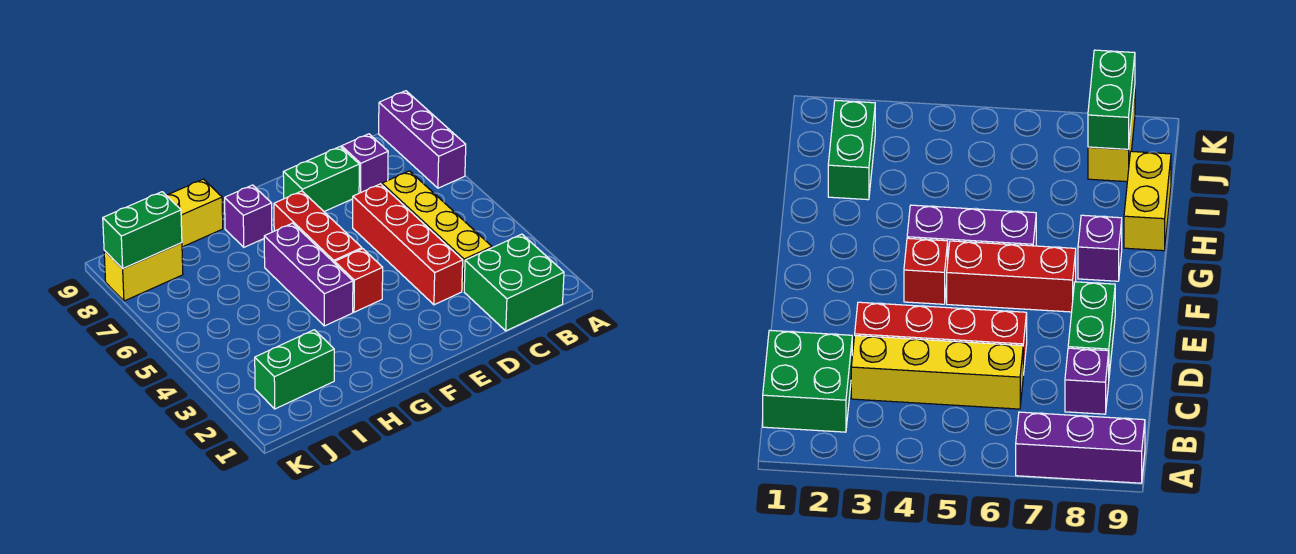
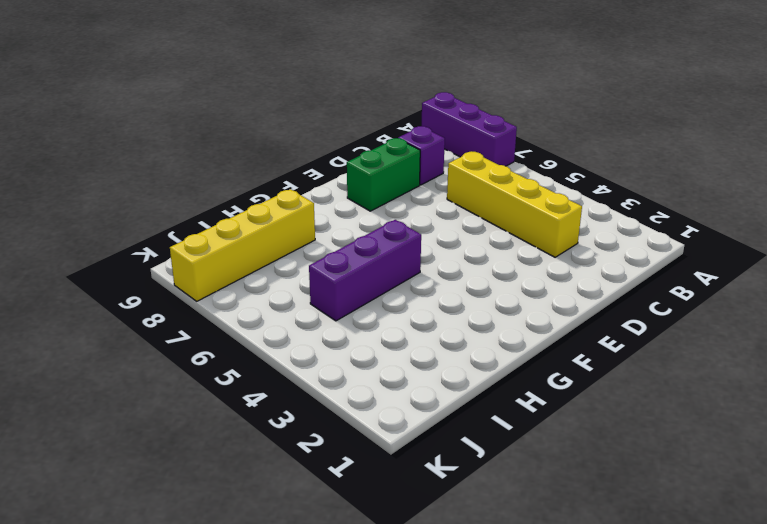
purple 1x3 brick [309,220,421,321] -> purple 1x3 brick turned to [264,223,353,326]
yellow 1x4 brick [170,189,315,301] -> yellow 1x2 brick [104,243,183,301]
none -> green 2x2 brick [464,234,564,331]
none -> red 1x4 brick [353,184,463,305]
none -> red 1x1 brick [335,249,383,312]

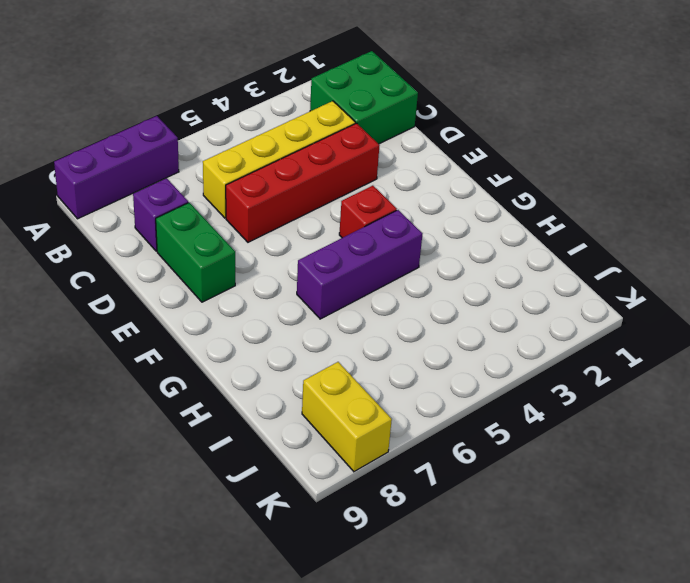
none -> red 1x3 brick [274,191,362,263]
none -> purple 1x1 brick [225,185,272,247]
none -> yellow 1x2 brick [166,179,223,247]

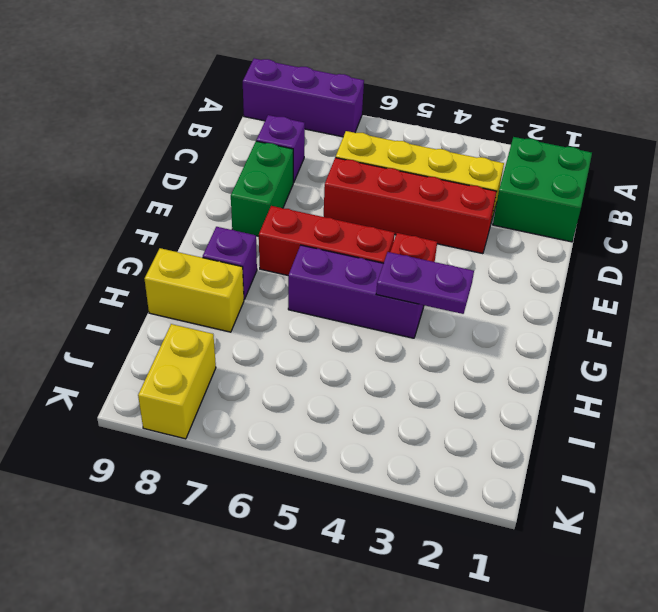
purple 1x2 plate [376,252,474,314] -> none
yellow 1x2 brick [145,248,244,332] -> yellow 1x2 brick turned to [166,179,223,247]
none -> green 1x2 brick [255,330,334,409]
none -> green 1x2 brick [103,192,182,269]

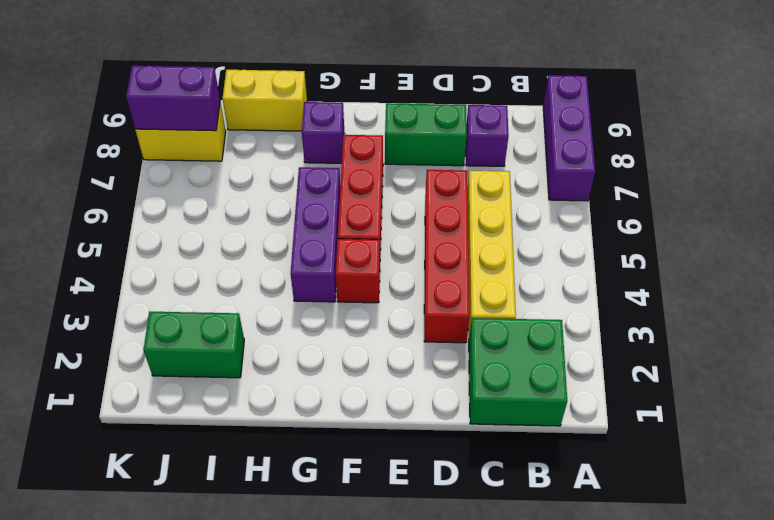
purple 1x2 brick [126,66,220,131] -> green 1x2 brick [103,192,182,269]

